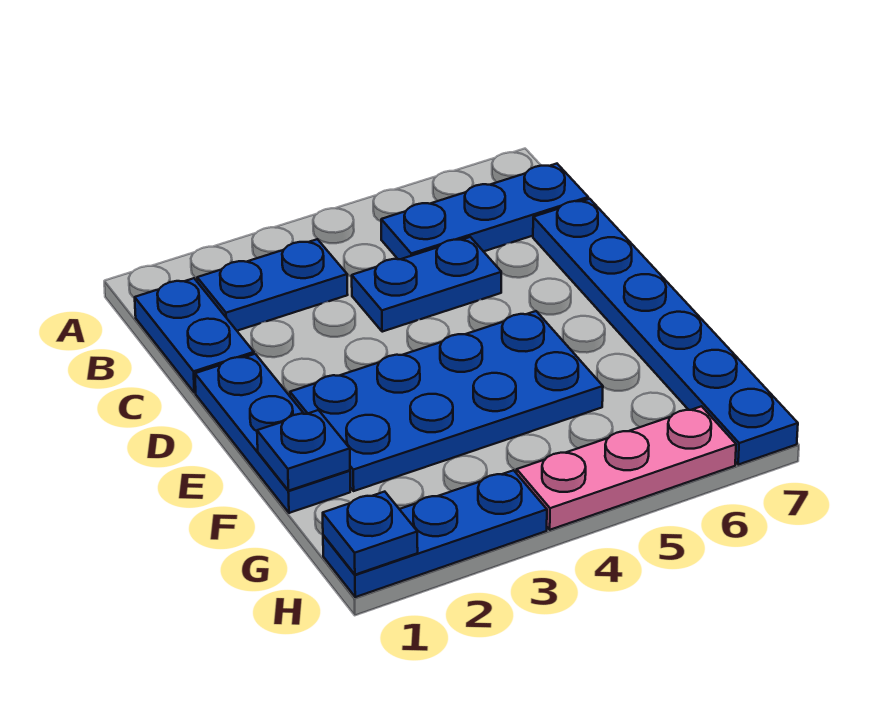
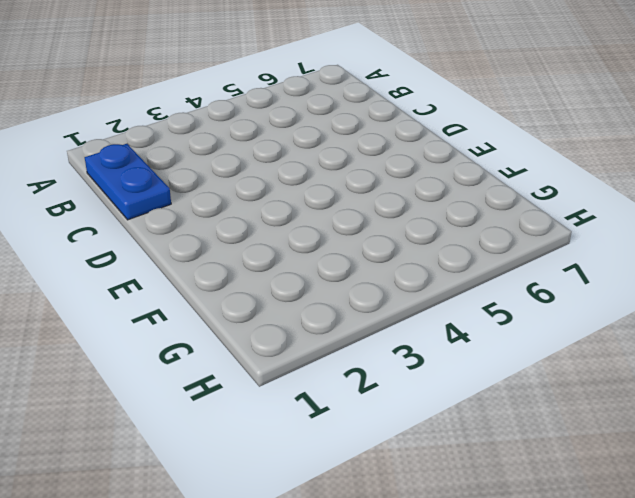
none -> blue 1x2 plate [197,239,348,331]
none -> blue 1x3 plate [381,164,588,259]

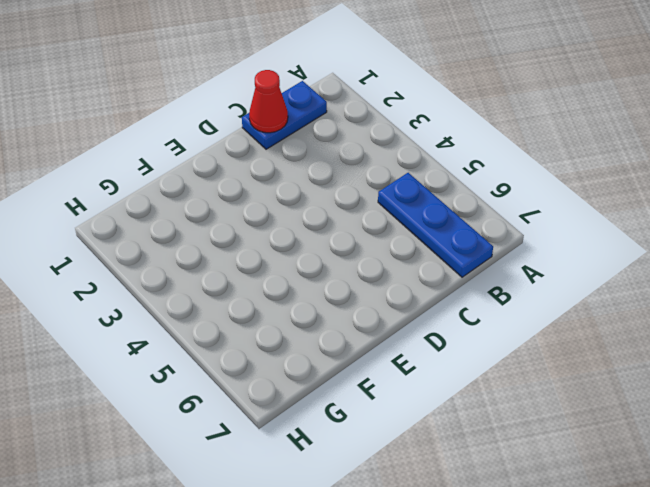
red 1x1 cone [249,70,288,133] -> none
none -> blue 1x2 plate [197,239,348,331]
none -> blue 1x2 plate [352,237,501,332]

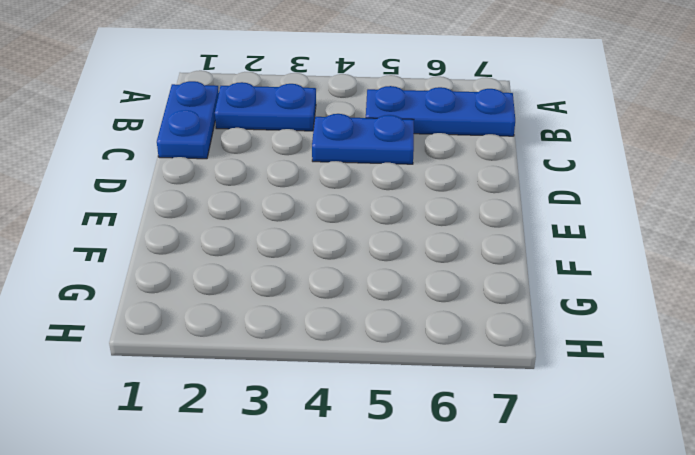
none -> blue 1x6 plate [533,199,798,465]
none -> blue 1x3 plate [195,354,350,513]

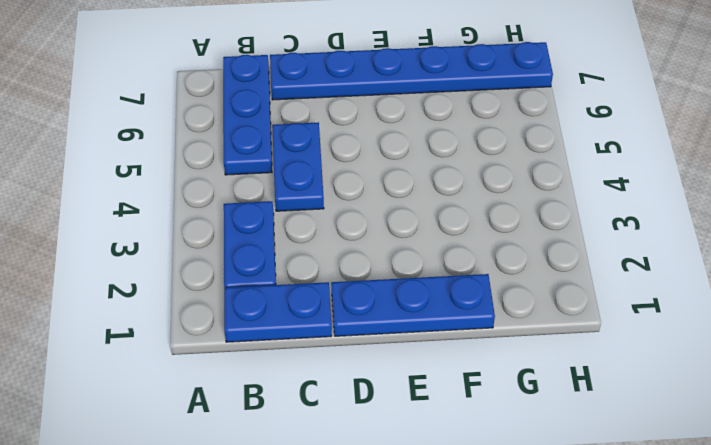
none -> blue 2x4 plate [290,311,603,491]
none -> blue 1x3 plate [323,470,547,597]

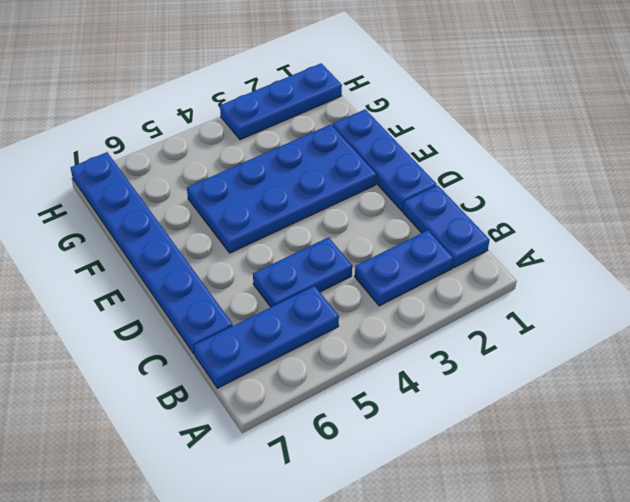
none -> pink 1x3 plate [517,406,736,530]
none -> blue 1x1 plate [257,410,350,491]

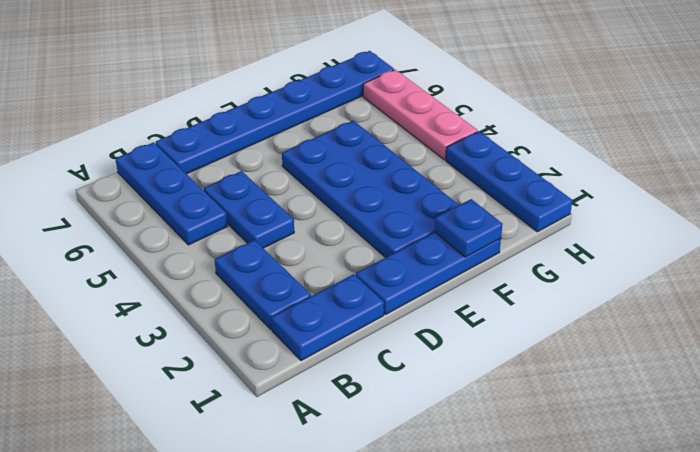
none -> blue 1x1 plate [323,492,418,575]

